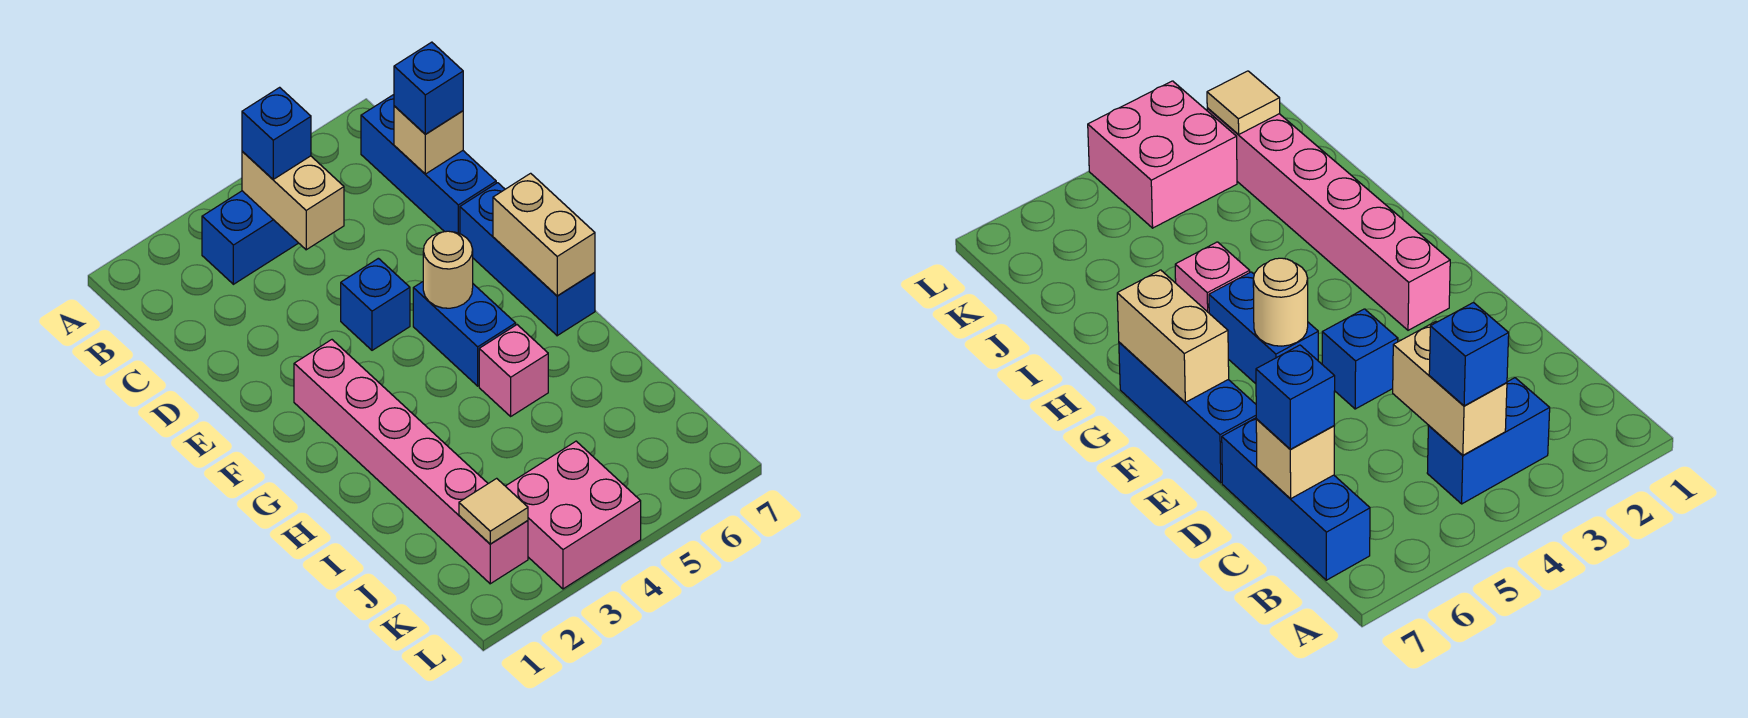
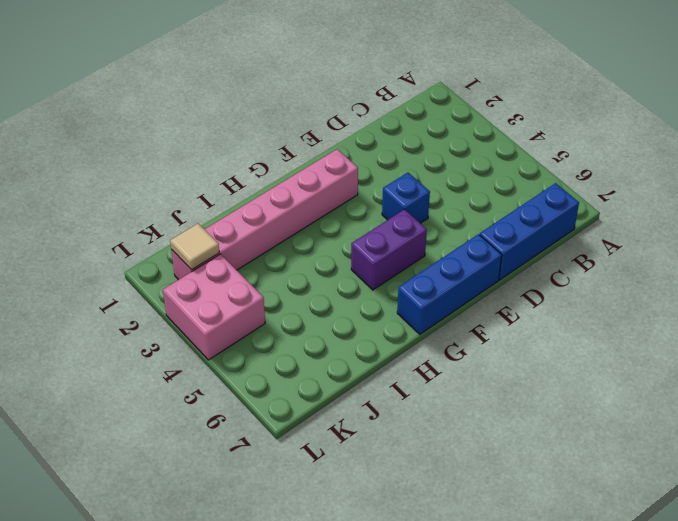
purple 1x2 brick [351,209,427,290] -> blue 1x2 brick [413,282,516,386]
none -> blue 1x2 brick [202,191,298,284]
none -> pink 1x1 brick [479,325,548,416]
none -> tan 1x2 brick [242,151,344,250]

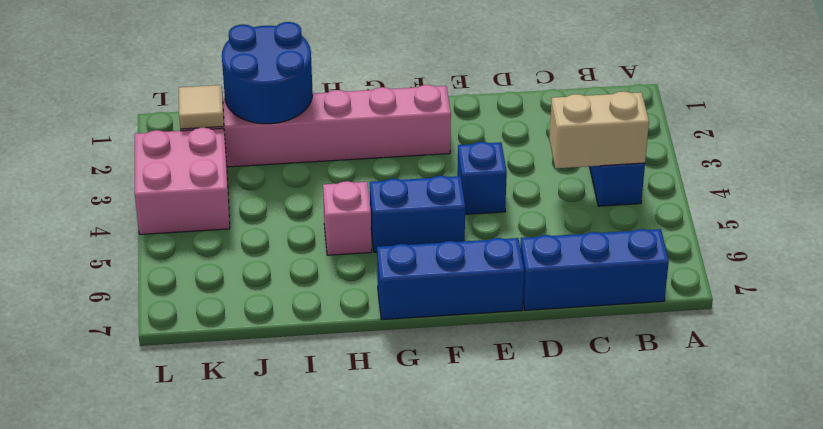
blue 2x2 round brick [222,22,313,124] -> none
none -> tan 1x1 brick [394,106,463,174]
none -> tan 1x1 round brick [423,231,473,308]
none -> tan 1x2 brick [493,173,595,296]

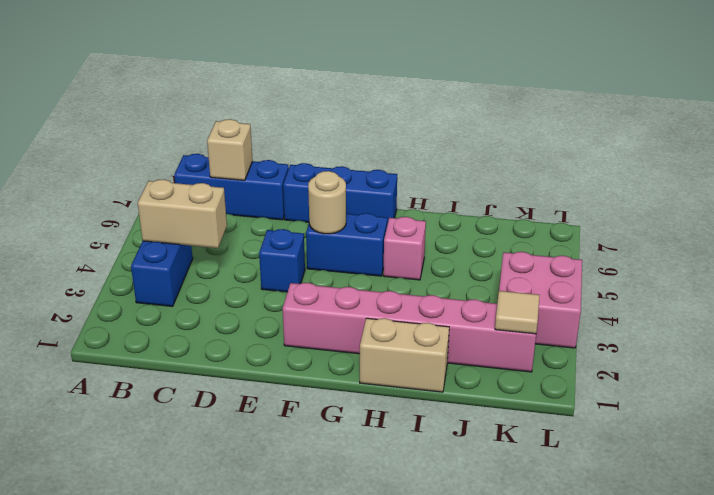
tan 1x2 brick [360,318,449,392] -> tan 1x2 brick moved to [493,173,595,296]
none -> blue 1x1 brick [242,87,311,179]
none -> blue 1x1 brick [394,42,463,134]

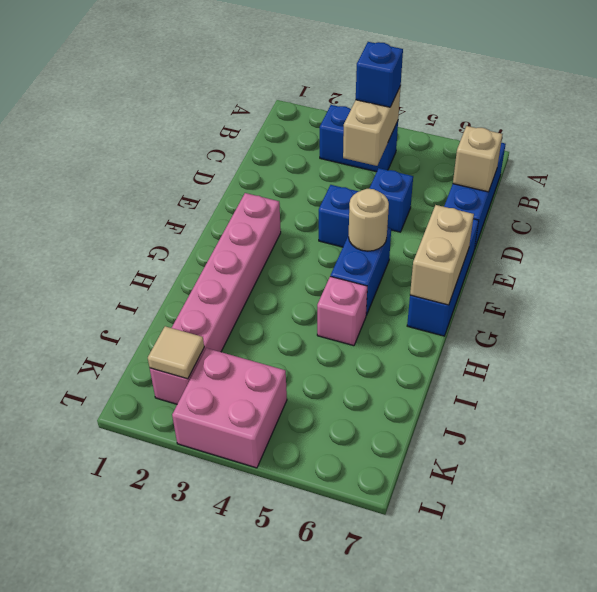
blue 1x1 brick [369,168,413,232] -> blue 1x1 brick moved to [394,42,463,134]

